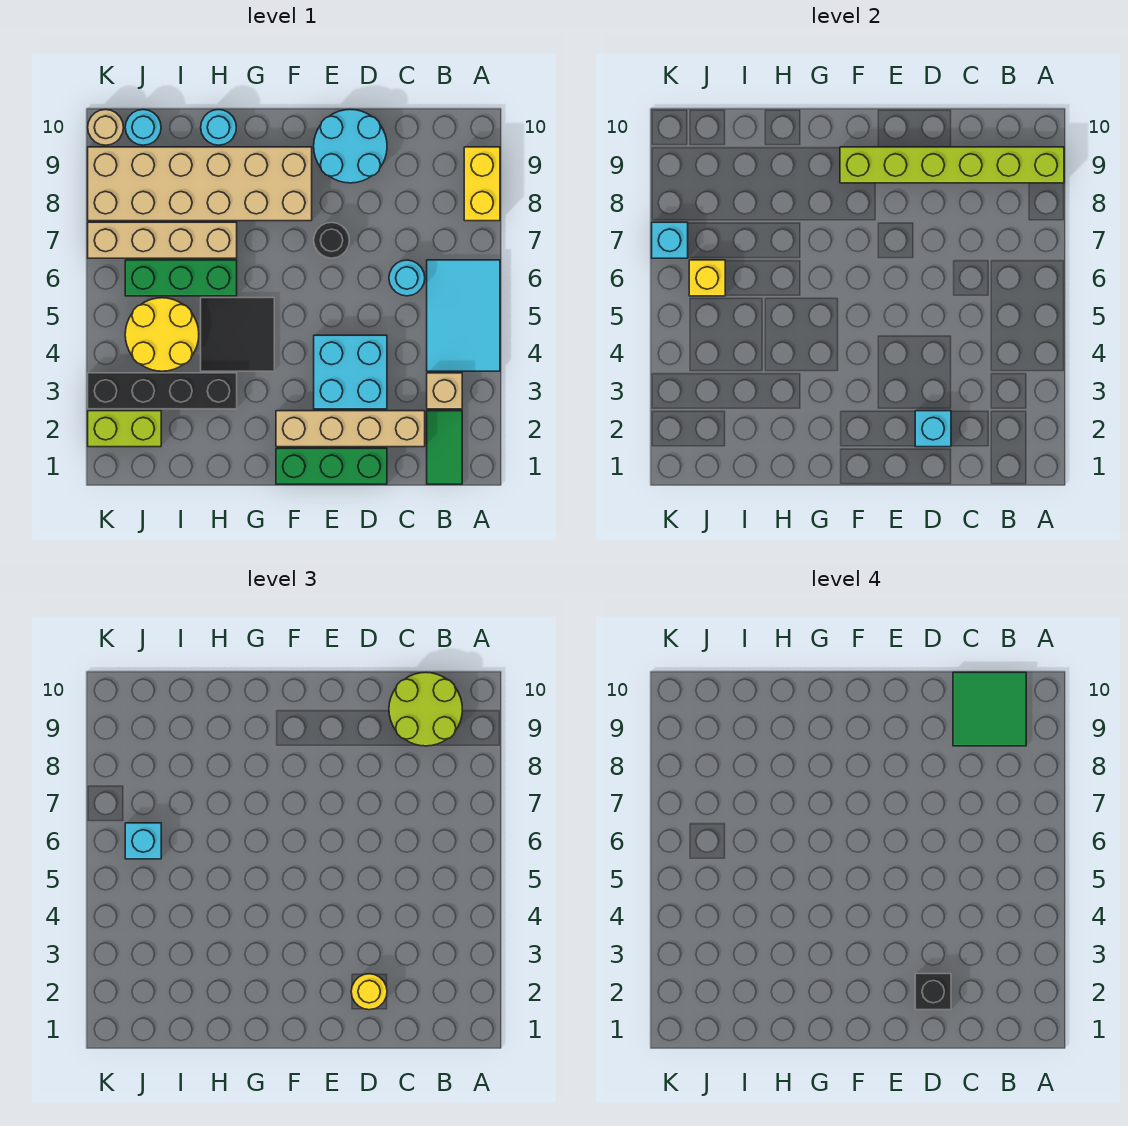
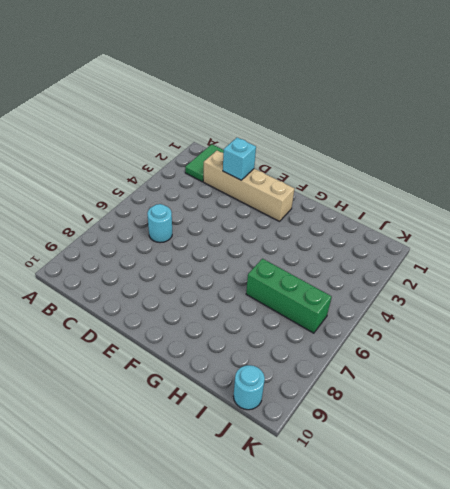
none -> cyan 2x3 tile [427,260,500,371]
none -> yellow 1x2 brick [464,147,500,221]
none -> tan 1x1 brick [427,373,462,409]

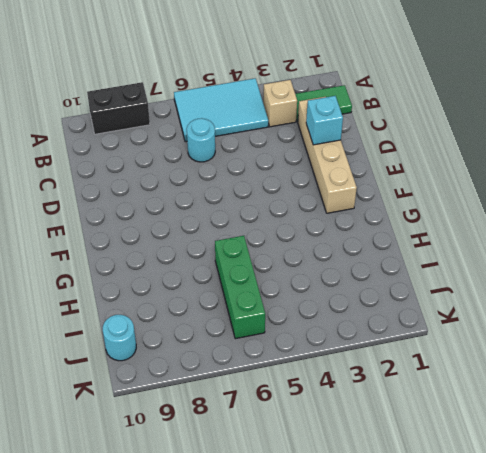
black 1x2 brick [87,82,150,134] -> yellow 1x2 brick [464,147,500,221]
none -> green 1x3 brick [276,448,387,484]
none -> cyan 2x2 brick [314,335,387,409]
none -> cyan 2x2 round brick [314,109,387,183]

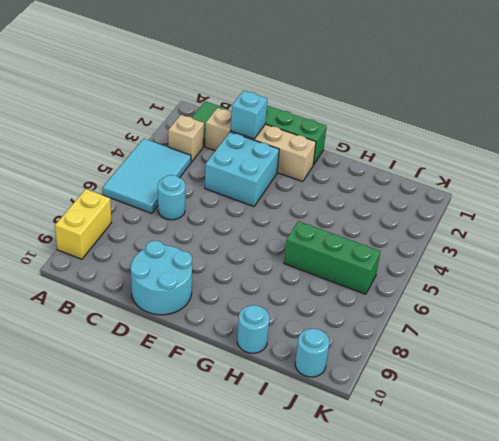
none -> black 1x1 round brick [314,222,349,258]
none -> tan 2x6 brick [88,147,312,221]
none -> black 2x2 tile [201,298,274,371]

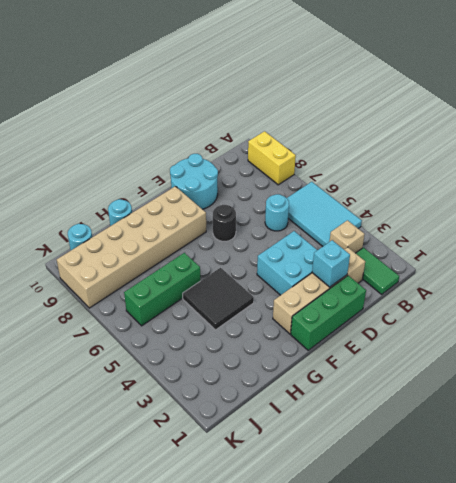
none -> black 1x4 brick [88,373,237,409]
none -> tan 1x4 brick [88,222,237,258]
none -> yellow 2x2 round brick [125,298,199,371]

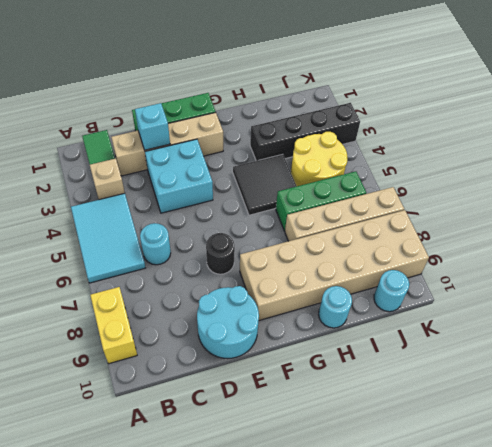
none -> lime 1x2 brick [88,411,161,447]
none -> tan 1x1 round brick [88,109,123,145]
none -> lime 1x6 brick [840,147,1064,183]

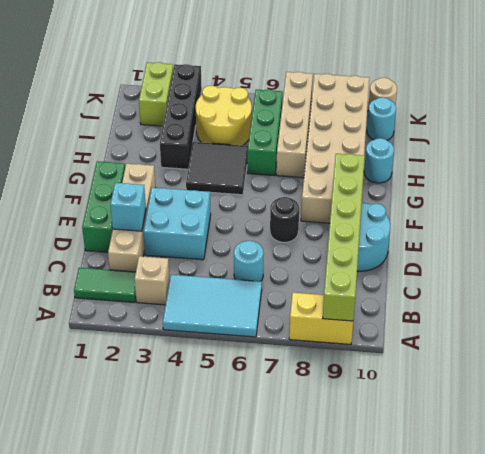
none -> yellow 1x1 brick [689,260,725,296]
none -> cyan 1x1 brick [652,222,688,258]
none -> lime 2x2 round brick [389,672,462,746]

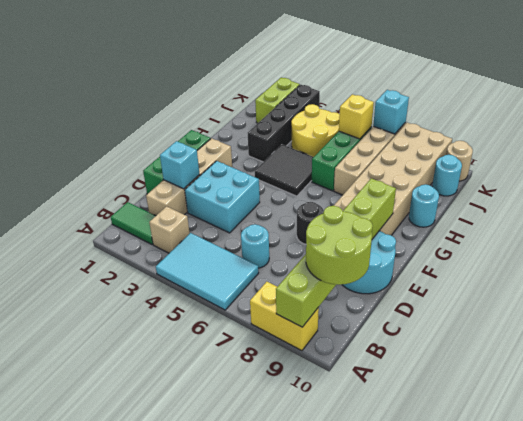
none -> yellow 1x1 round brick [351,974,387,1010]
none -> cyan 1x1 brick [125,823,161,859]
none -> green 2x2 tile [953,672,1026,746]

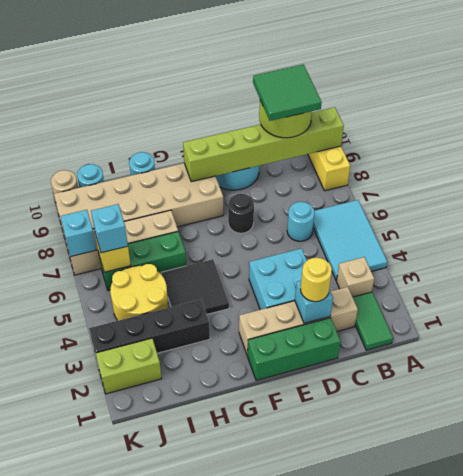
none -> black 1x1 brick [915,974,951,1010]

